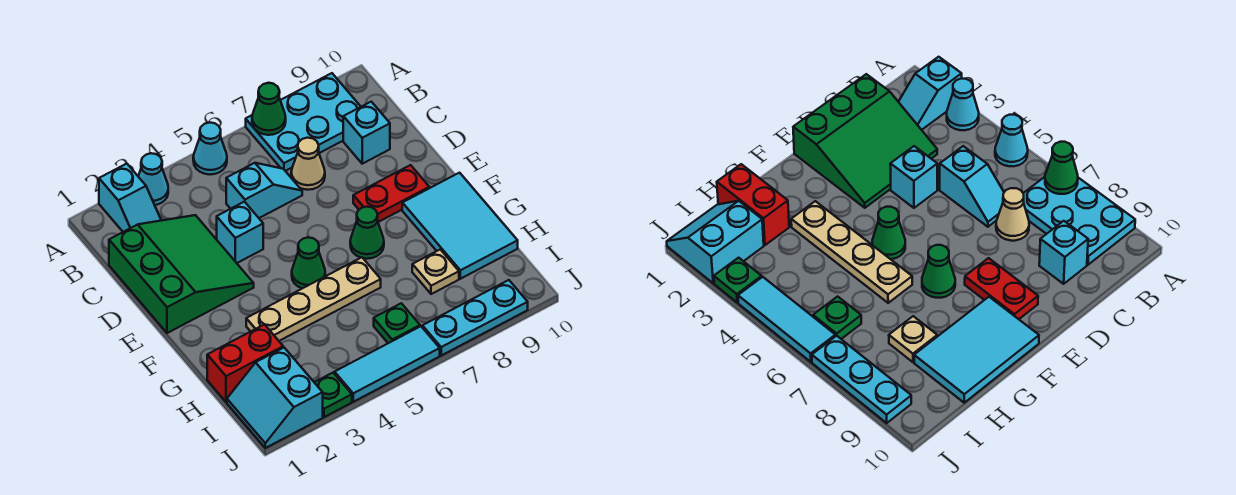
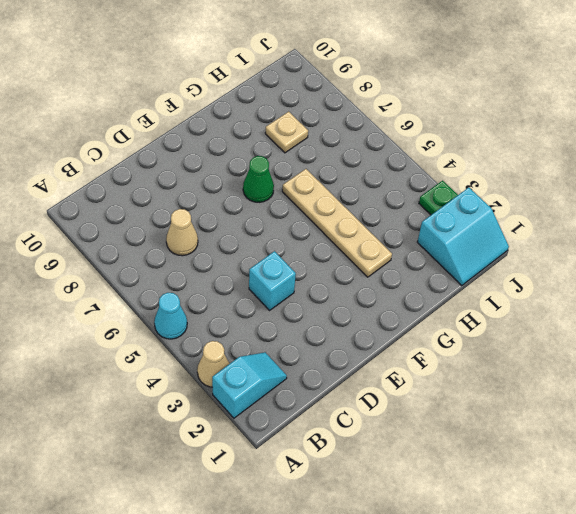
tan 1x1 cone [197,341,229,387] -> cyan 1x1 cone [138,153,168,205]
none -> cyan 2x3 plate [246,73,361,171]
none -> green 3x3 slope [109,215,254,333]
none -> cyan 1x2 slope [226,163,302,218]

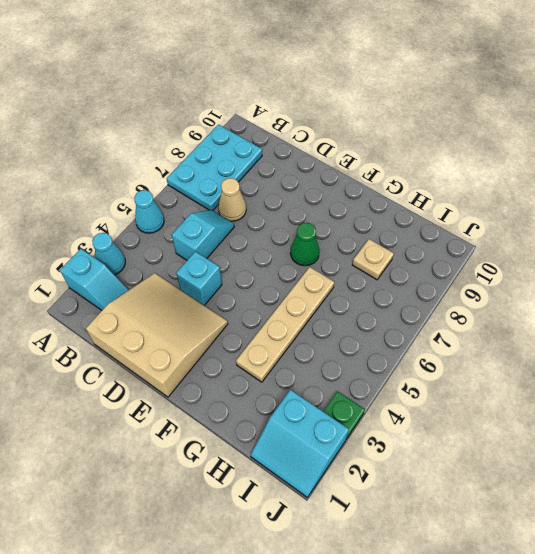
tan 3x3 slope [86,273,228,397] -> green 3x3 slope [109,215,254,333]
none -> cyan 1x1 brick [343,102,390,164]
none -> red 1x2 plate [353,165,429,222]
none -> green 1x1 cone [292,238,325,288]

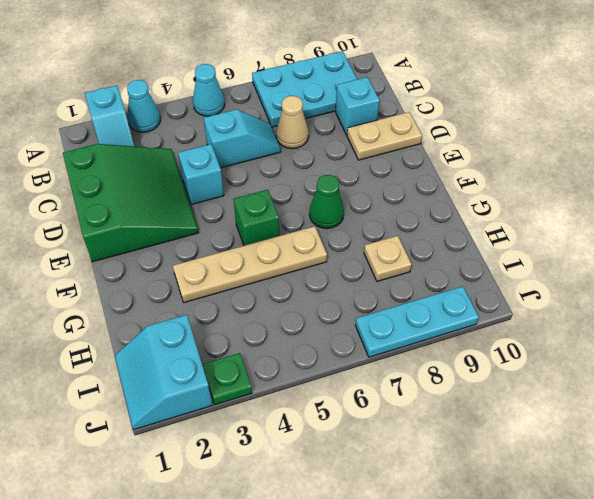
tan 1x2 plate [347,112,422,160] -> none
green 1x1 brick [234,190,279,246] -> green 1x1 cone [292,238,325,288]
none -> red 1x2 plate [353,165,429,222]
none -> cyan 2x3 tile [402,173,518,279]
none -> red 1x2 brick [207,324,283,402]

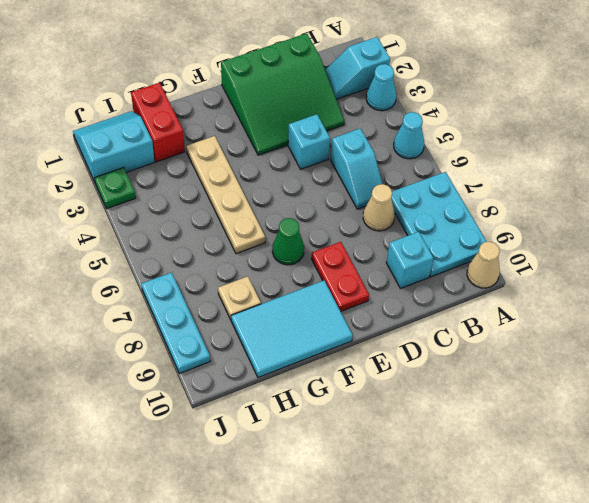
tan 1x1 cone [467,242,500,288] -> none
none -> green 1x1 cone [292,238,325,288]
none -> green 1x1 plate [374,303,420,343]
none -> cyan 1x3 tile [335,326,440,402]

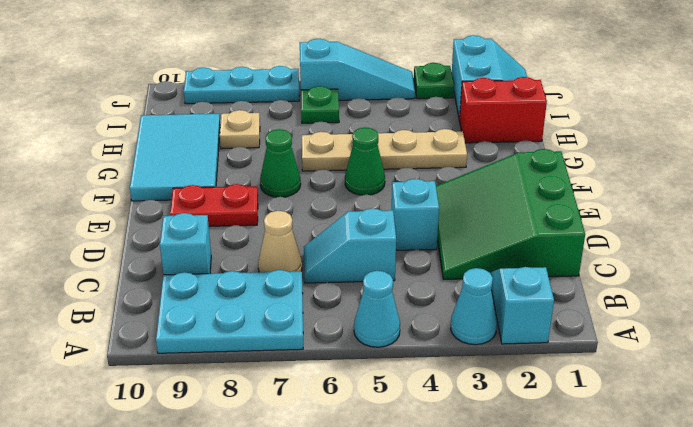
cyan 1x3 slope [300,39,415,100] -> cyan 1x3 tile [335,326,440,402]
none -> green 1x1 cone [252,83,286,135]

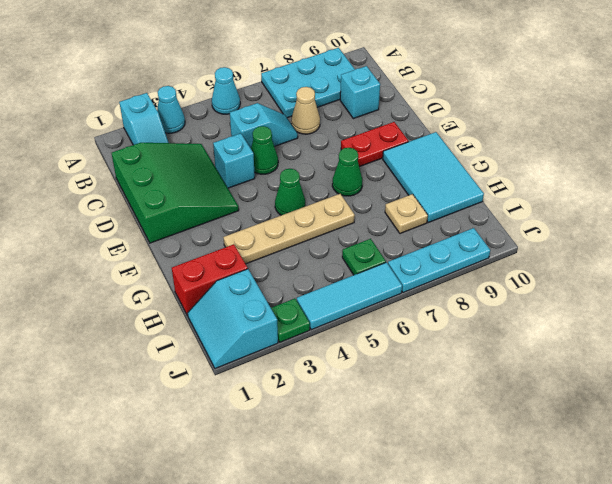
green 1x1 cone [251,126,278,174] -> green 1x1 cone moved to [252,83,286,135]

